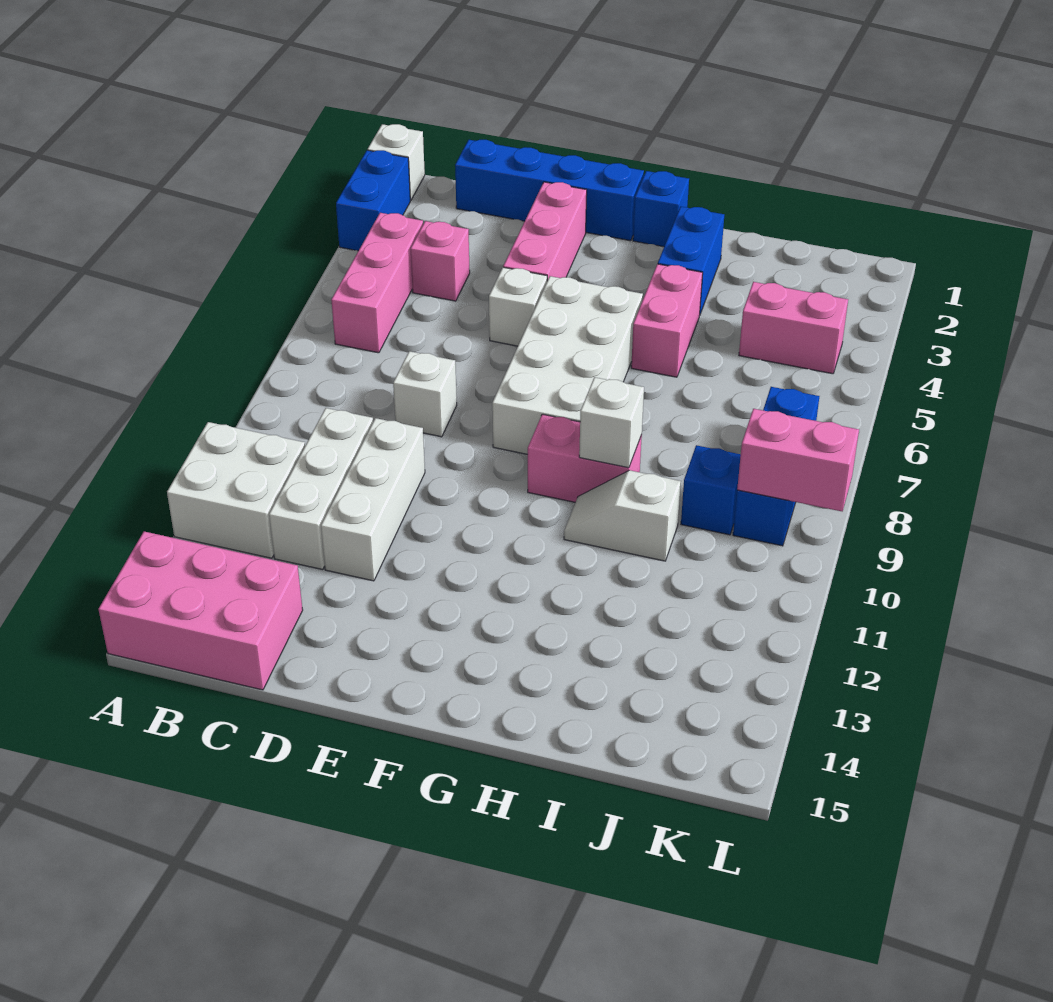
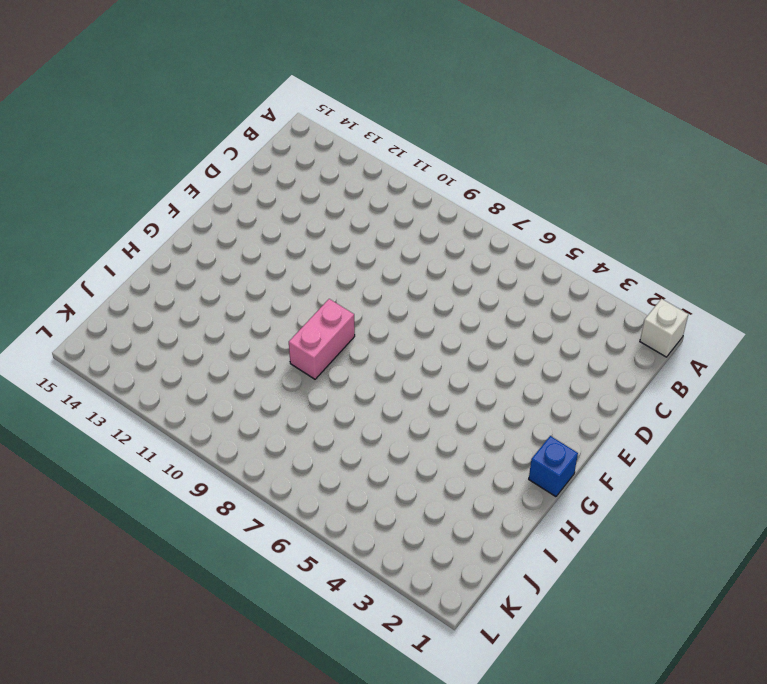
none -> blue 1x2 brick [336,150,410,251]
none -> white 2x2 brick [167,422,305,558]
none -> pink 2x3 brick [98,531,303,690]

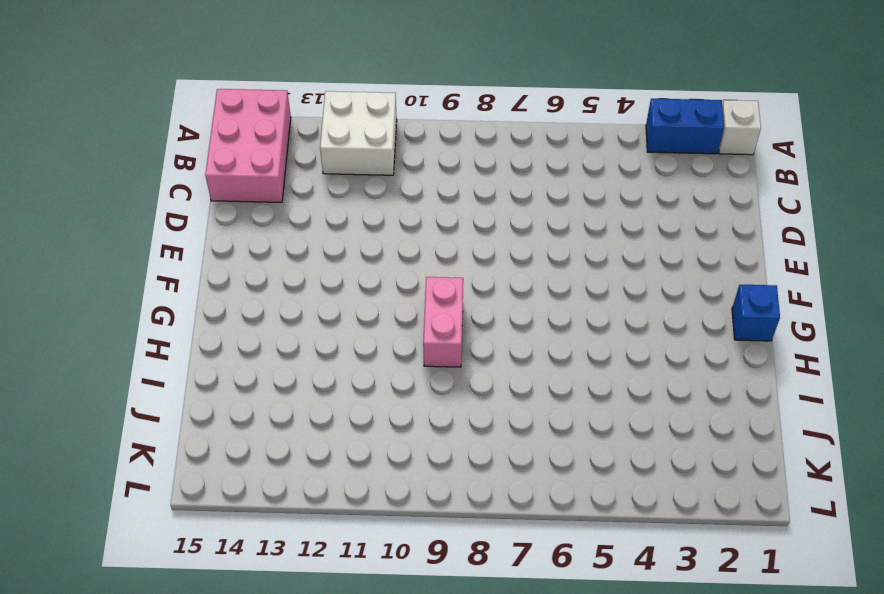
none -> pink 1x3 brick [331,213,423,353]
none -> blue 1x4 brick [455,140,644,241]
none -> pink 1x1 brick [411,221,470,301]

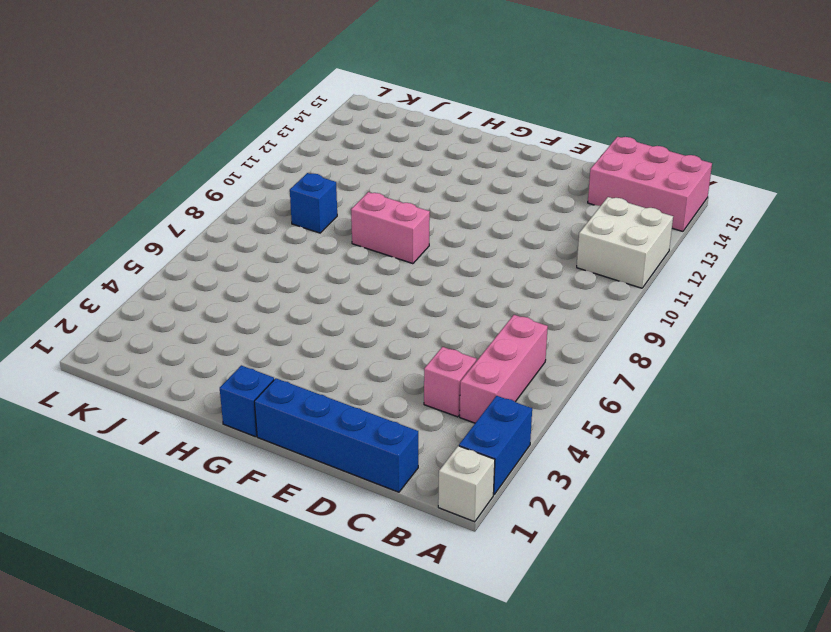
none -> white 1x3 brick [269,408,373,570]
none -> white 1x1 brick [393,351,457,437]
none -> white 1x3 brick [321,418,425,581]

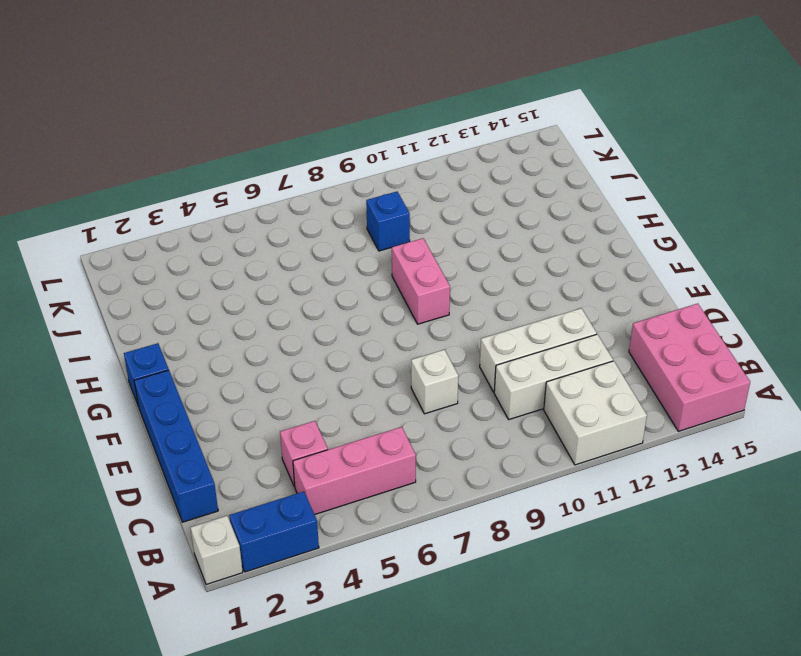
none -> pink 1x3 brick [503,182,587,281]
none -> white 1x1 brick [489,267,547,346]
none -> white 2x4 brick [492,276,643,454]

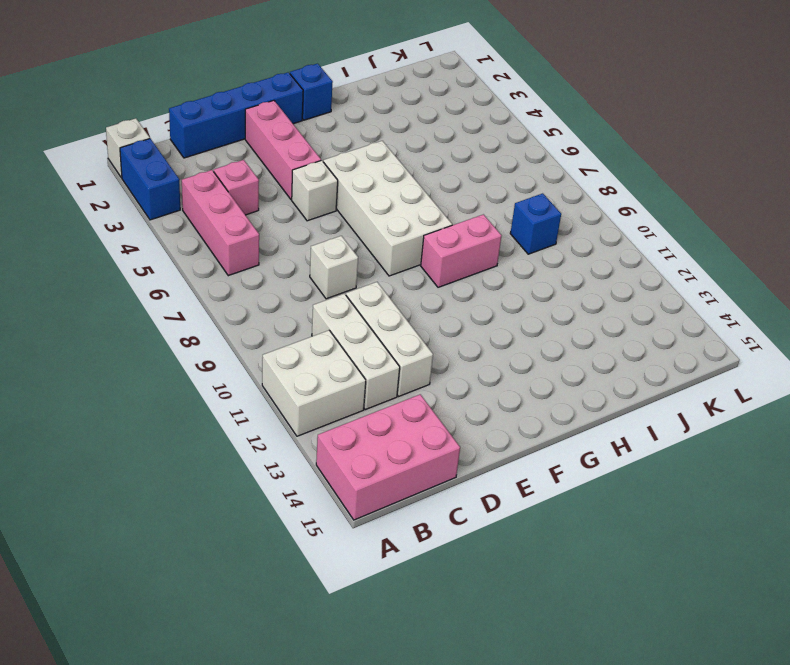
none -> blue 1x2 brick [658,207,724,314]
none -> pink 1x2 brick [631,264,703,377]
none -> white 1x2 slope [564,470,681,561]

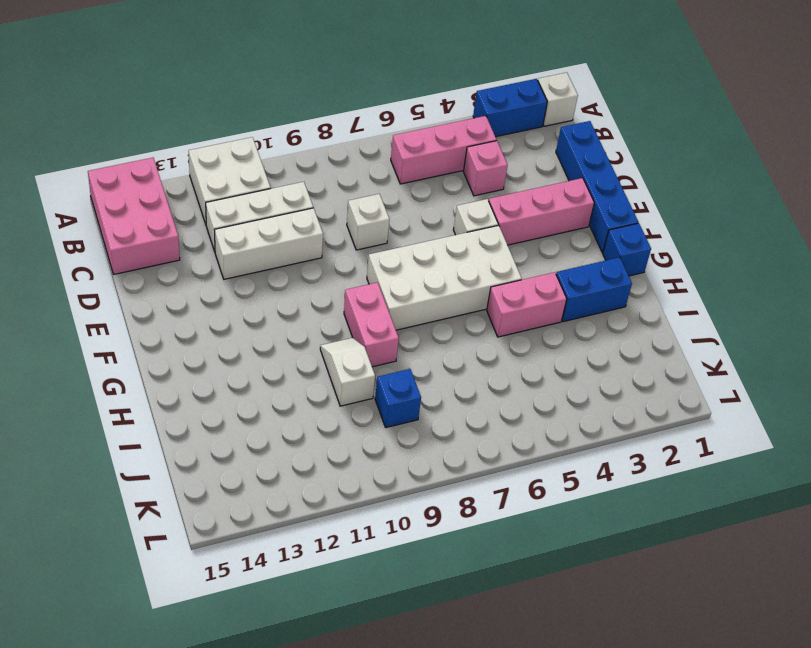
none -> pink 1x2 brick [739,282,848,374]
none -> blue 1x3 brick [733,387,819,546]
none -> white 1x1 brick [579,377,644,468]

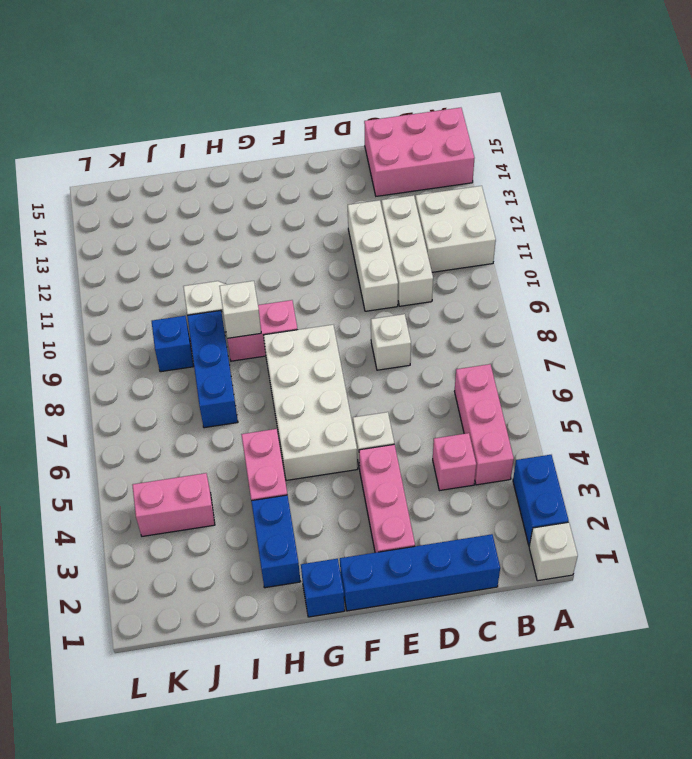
blue 1x3 brick [187,311,238,428] -> blue 1x3 brick moved to [733,387,819,546]
none -> pink 1x2 brick [737,409,859,511]

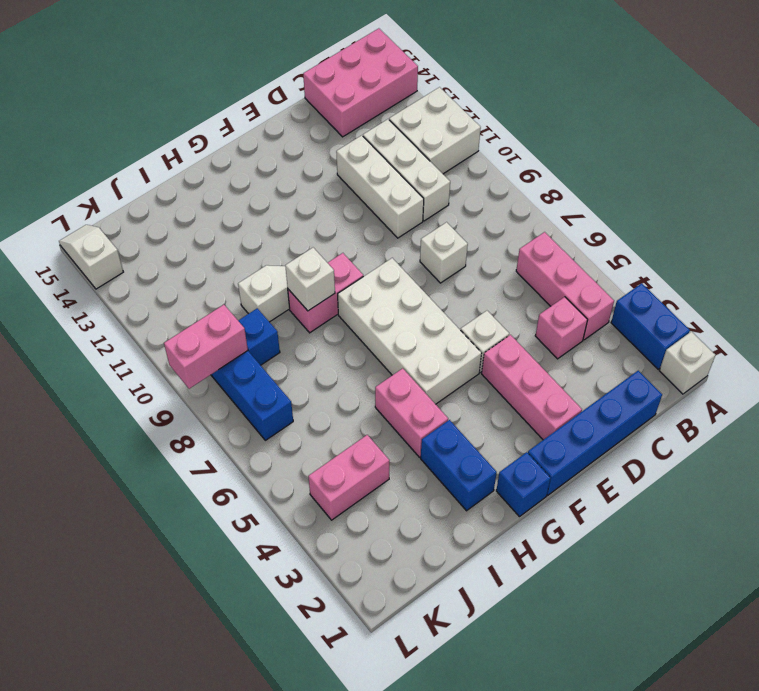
white 1x2 slope [59,225,123,289] -> none

